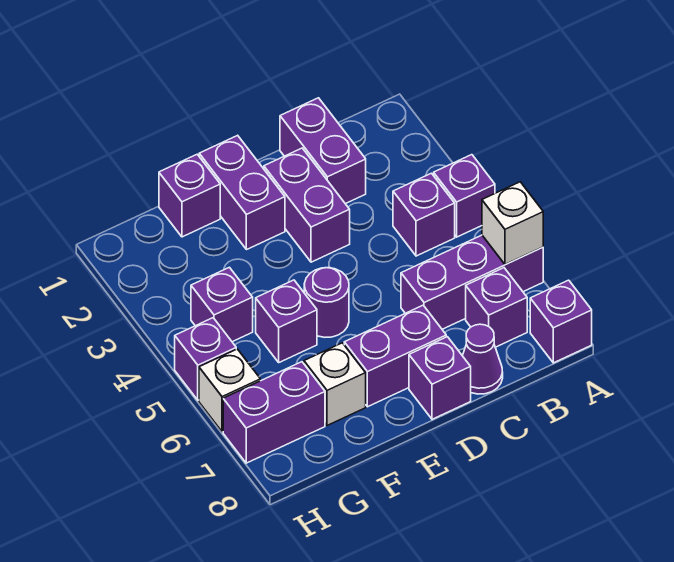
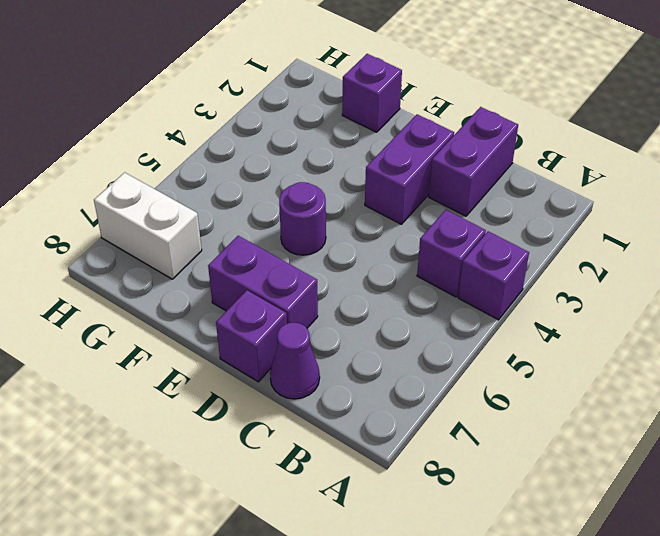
white 1x2 brick [94,172,202,279] -> purple 1x2 brick [223,362,325,463]
none -> purple 1x3 brick [401,235,543,329]
none -> purple 1x1 brick [530,280,592,363]
none -> purple 1x1 brick [466,268,527,347]

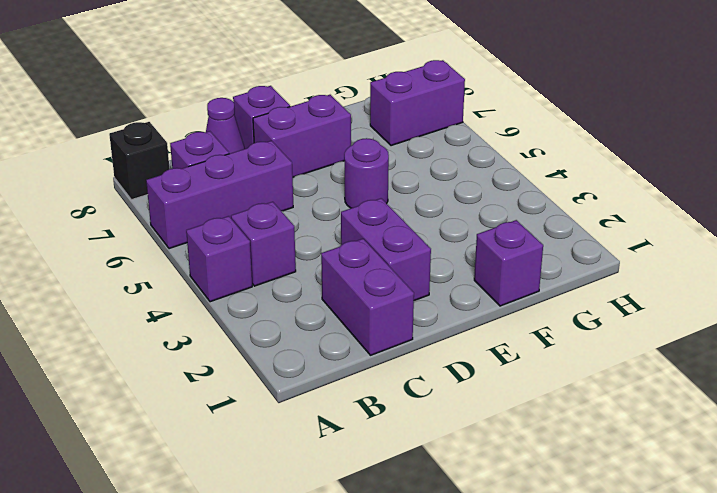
black 1x1 brick [109,122,170,200] -> purple 1x1 brick [530,280,592,363]
none -> purple 1x2 brick [199,135,285,250]
none -> purple 1x1 brick [256,280,317,362]
none -> white 1x1 brick [304,343,366,426]

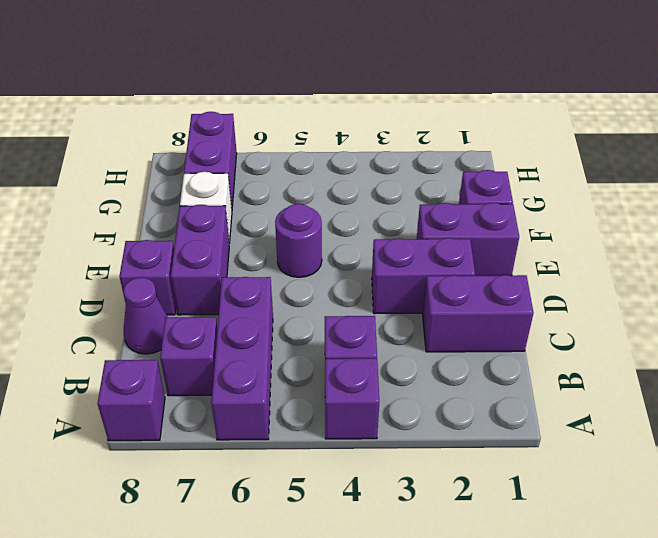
none -> purple 1x1 brick [256,280,317,362]
none -> purple 1x1 brick [191,267,253,342]
none -> purple 1x1 brick [175,318,236,400]

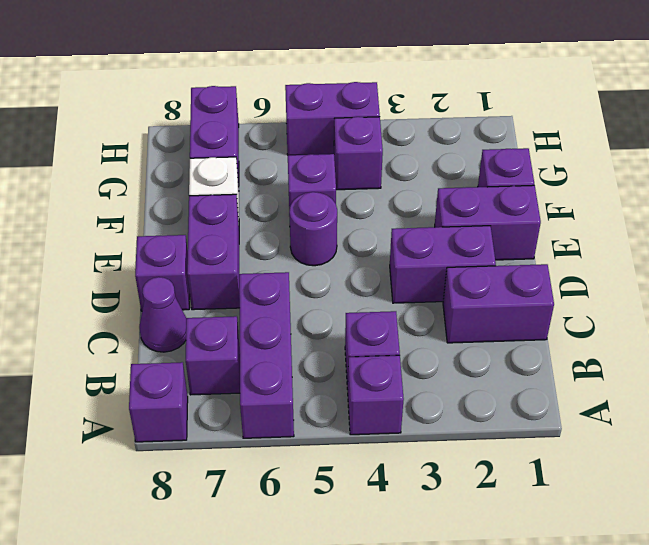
purple 1x2 brick [285,82,380,155] -> purple 1x1 brick [175,318,236,400]
none -> white 1x1 brick [199,349,260,432]
none -> white 1x1 brick [482,182,543,265]

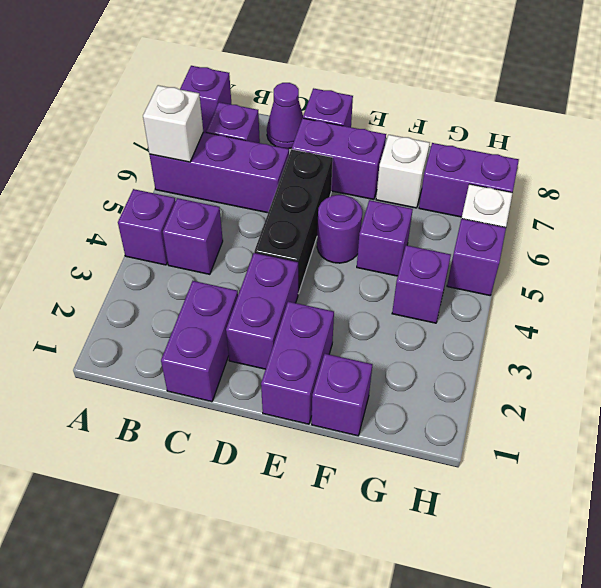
black 1x3 brick [254,149,333,294] -> none

